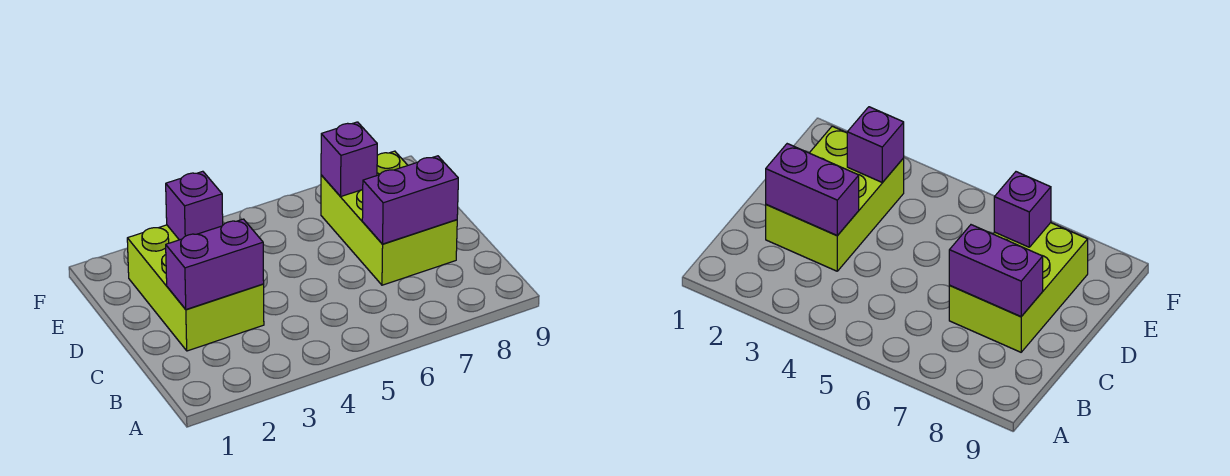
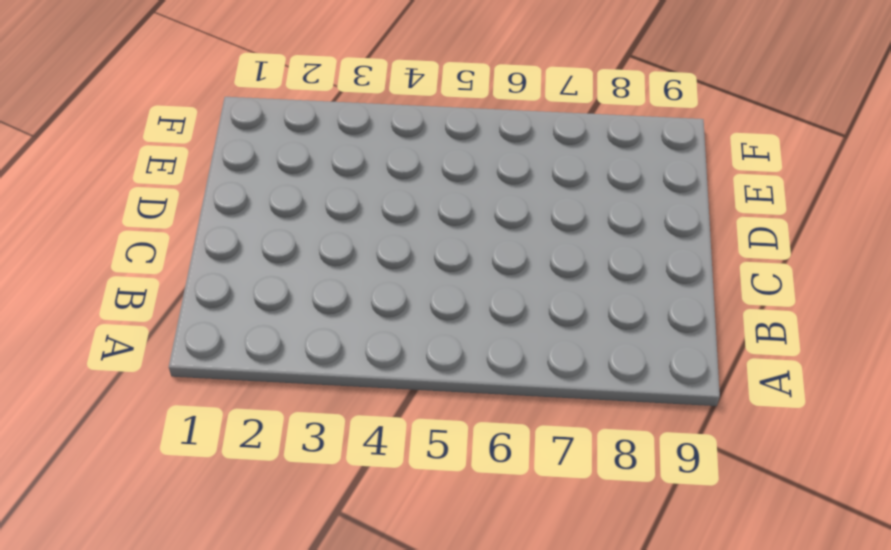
none -> lime 2x3 brick [127,225,264,351]
none -> lime 2x3 brick [321,151,457,285]

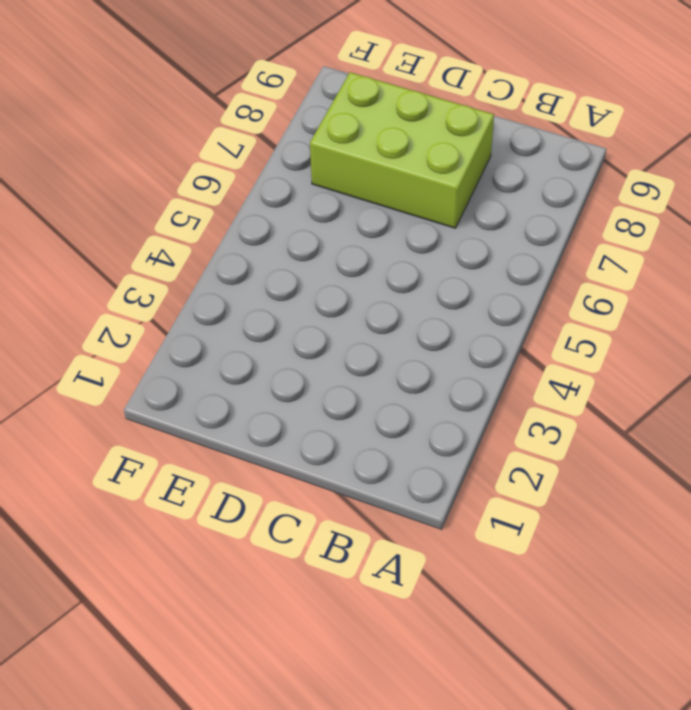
none -> lime 2x3 brick [127,225,264,351]
none -> purple 1x2 brick [166,219,264,309]

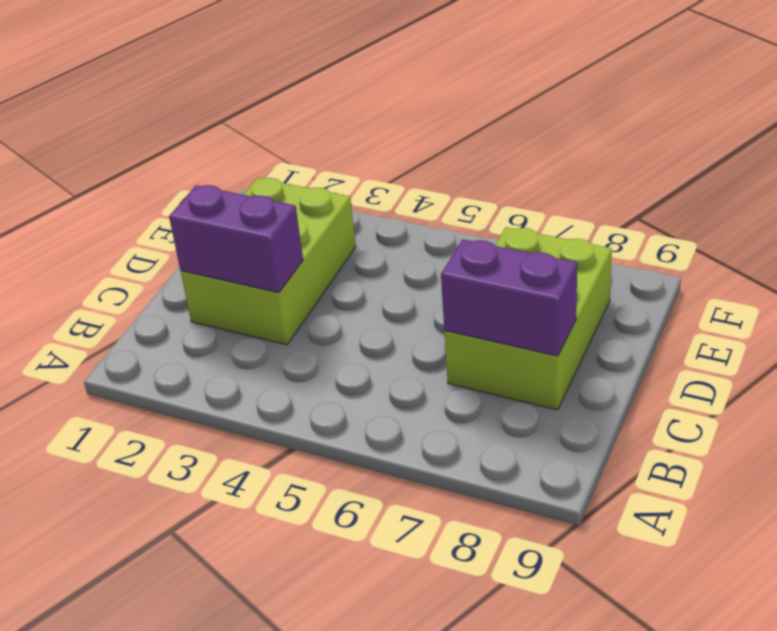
none -> purple 1x1 brick [166,171,223,240]
none -> purple 1x1 brick [321,122,377,196]

